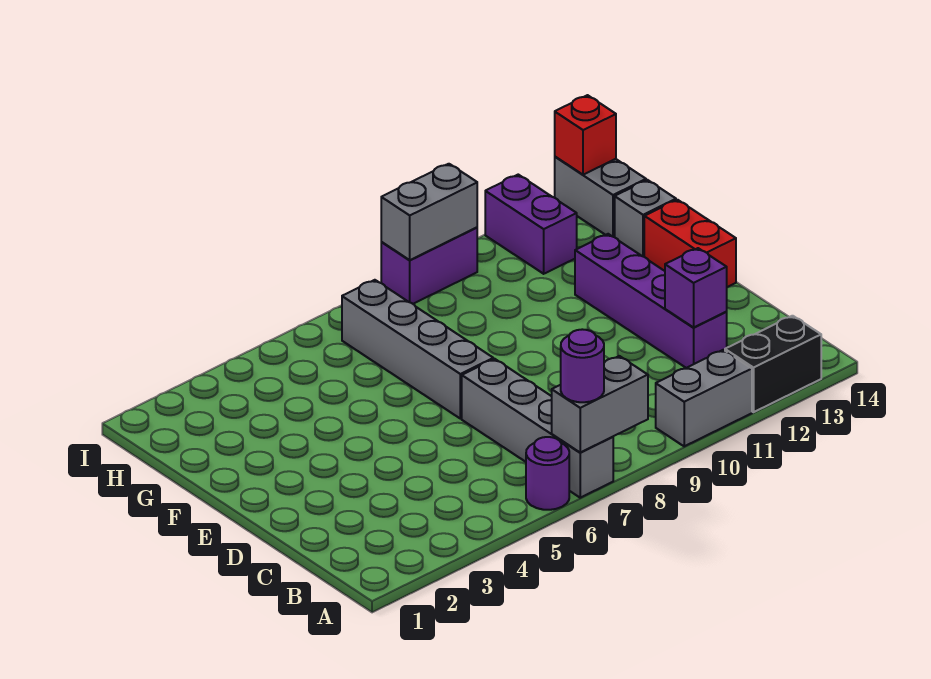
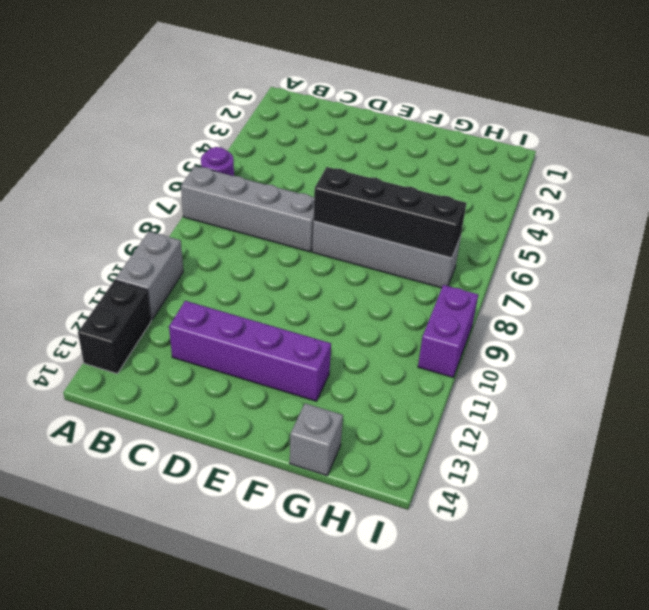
black 1x4 brick [313,167,466,258] -> none
none -> red 1x2 brick [644,200,736,287]
none -> purple 1x2 brick [485,175,577,274]
none -> grey 1x2 brick [555,157,646,237]

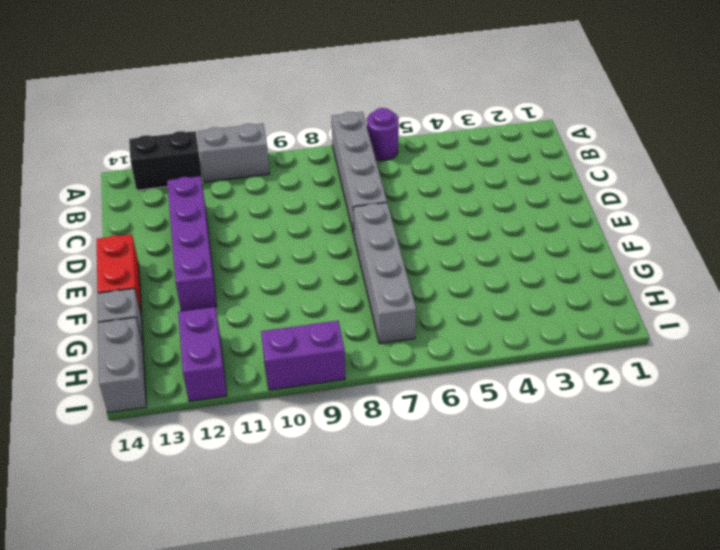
none -> grey 1x2 brick [552,356,648,452]
none -> purple 1x1 brick [665,248,727,327]
none -> grey 1x2 brick [381,164,477,260]

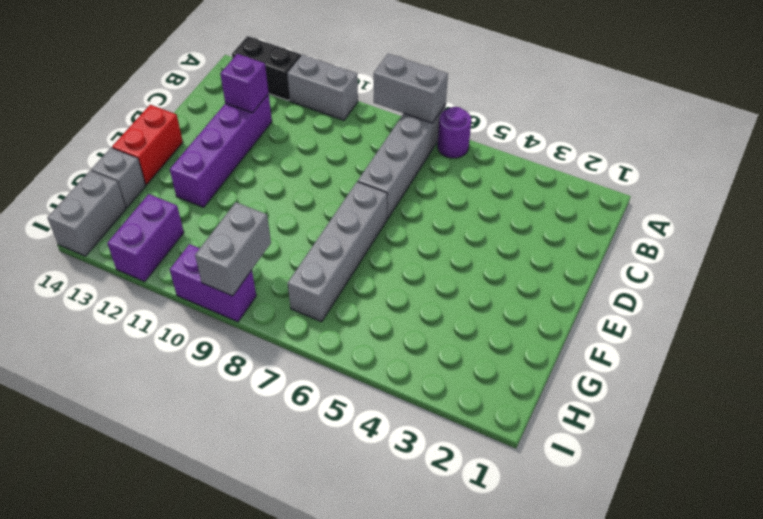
grey 1x2 brick [195,202,271,296] -> grey 1x2 brick turned to [381,164,477,260]
none -> red 1x1 brick [555,95,616,175]
none -> purple 1x1 round brick [561,329,604,402]

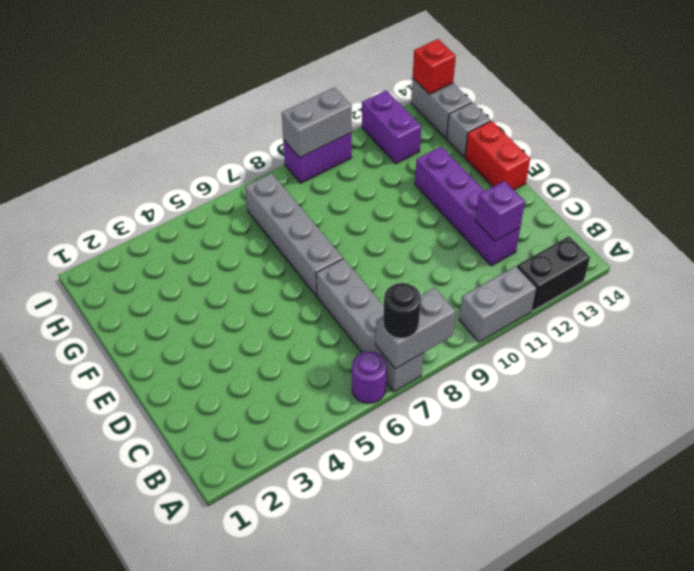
black 1x1 round brick [383,283,421,339] -> purple 1x1 round brick [561,329,604,402]

